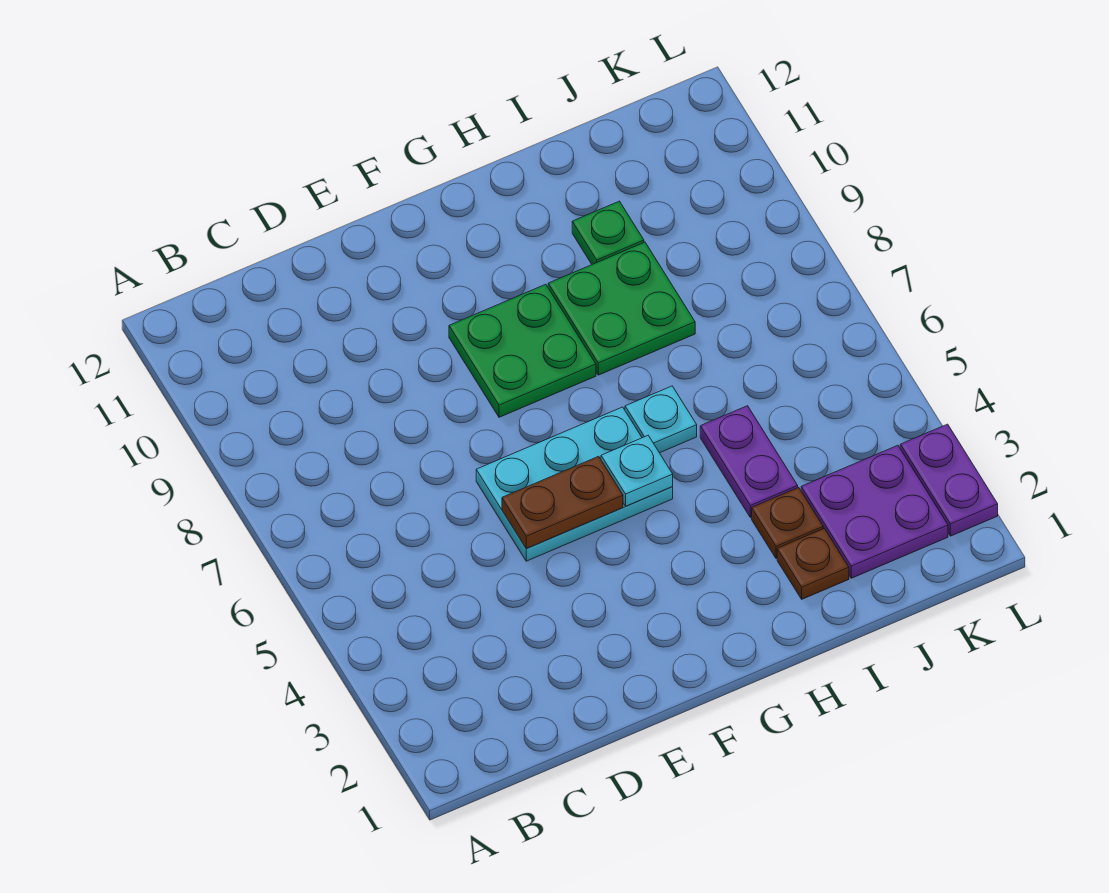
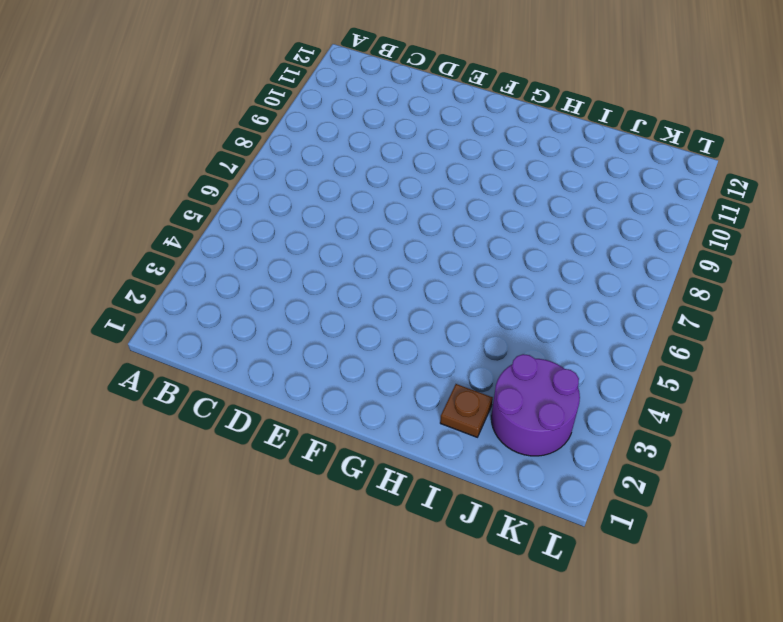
purple 2x2 round brick [491,354,580,456] -> purple 2x2 plate [801,445,948,578]
none -> cyan 2x3 plate [476,407,673,561]
none -> green 2x2 plate [449,284,596,417]
none -> cyan 1x1 plate [625,386,697,453]

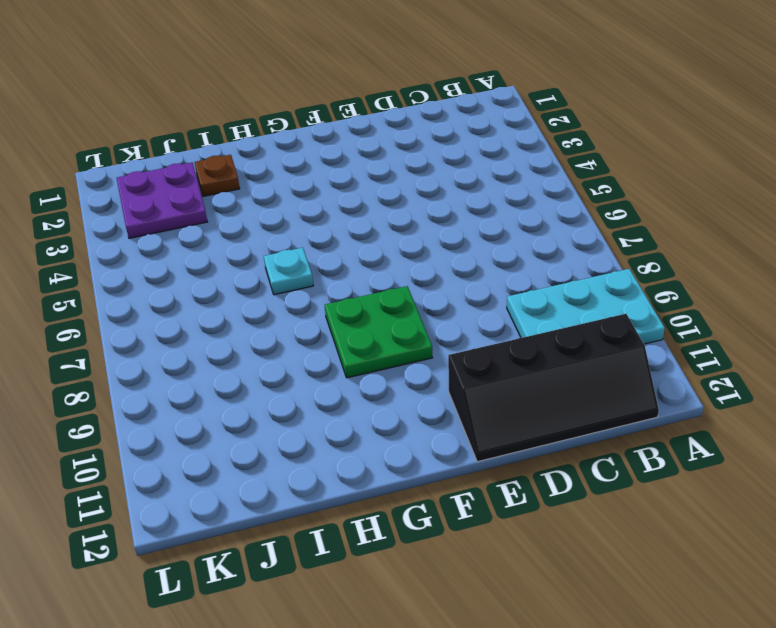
cyan 2x3 plate [507,269,665,344] -> cyan 2x3 plate moved to [476,407,673,561]
black 2x4 slope [448,314,659,462] -> none
none -> green 2x2 plate [548,242,695,375]
none -> brown 1x1 plate [752,488,823,559]
none -> purple 1x2 plate [700,406,798,518]

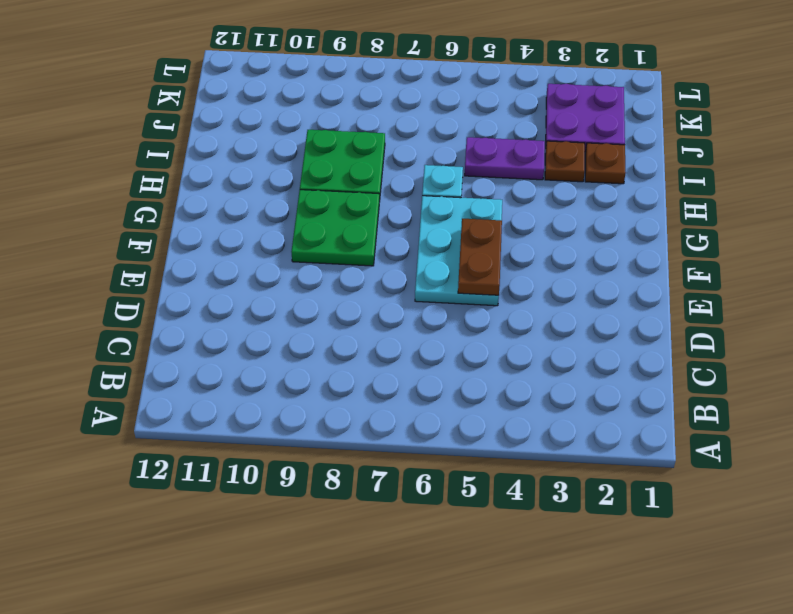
none -> green 1x1 plate [572,201,644,264]
none -> purple 1x2 plate [900,424,998,536]
none -> cyan 1x1 plate [601,436,673,506]

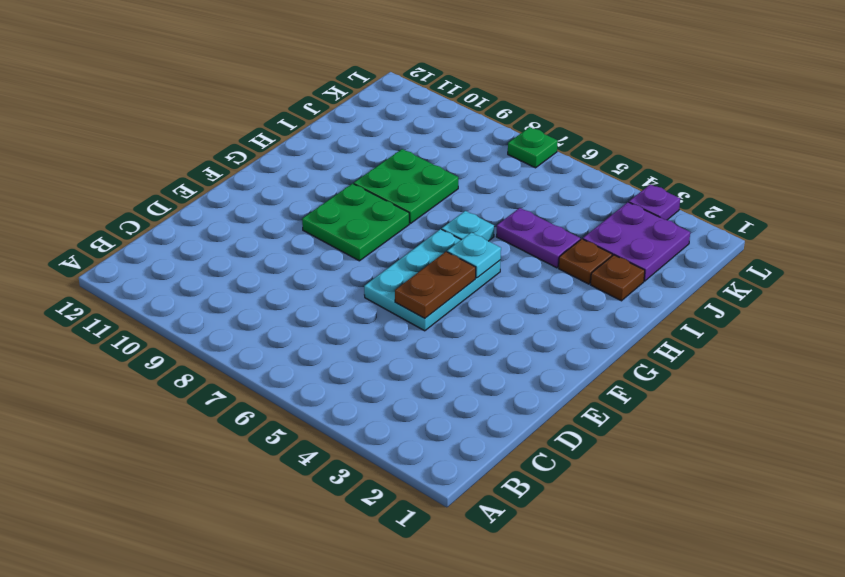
purple 1x1 plate [629,184,680,220] -> purple 1x2 plate [900,424,998,536]
green 1x1 plate [508,127,558,168] -> green 1x1 plate moved to [572,201,644,264]

